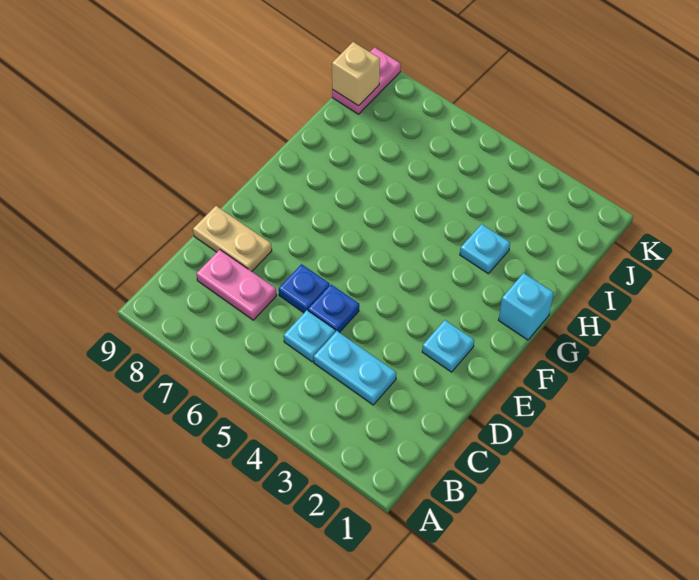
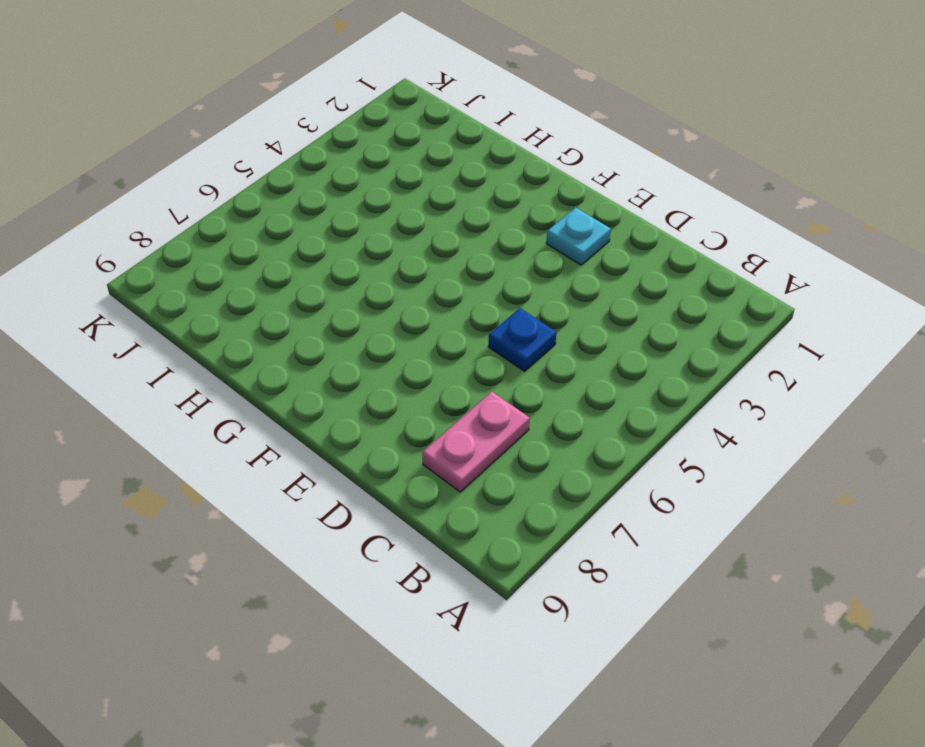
none -> cyan 1x2 plate [314,331,396,405]
none -> cyan 1x1 plate [284,310,335,362]

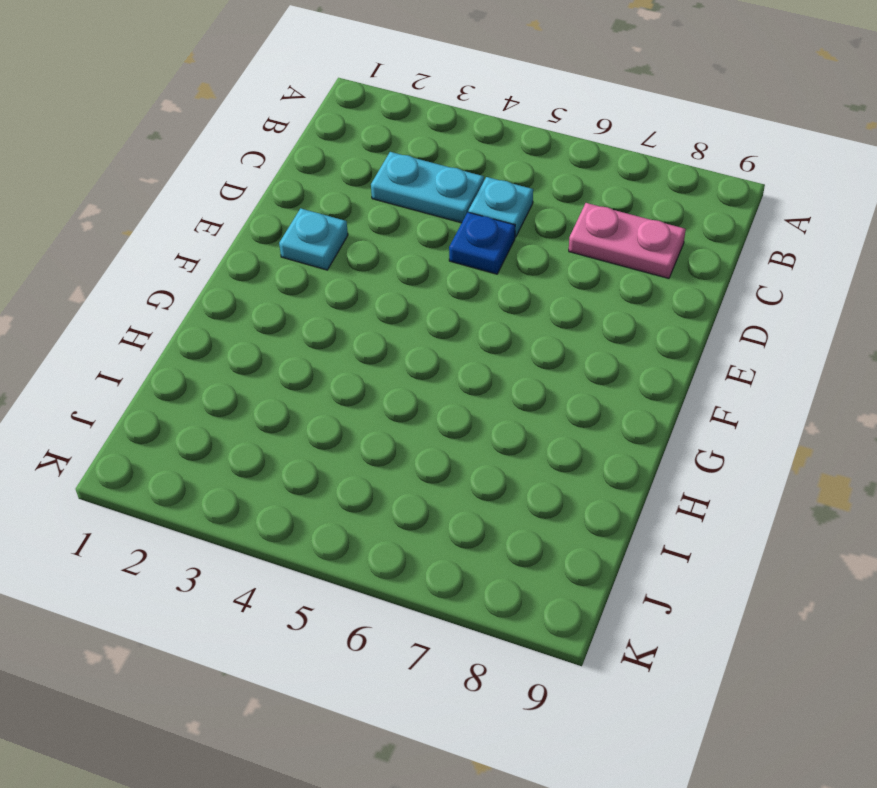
none -> blue 1x1 plate [279,264,329,313]
none -> tan 1x2 plate [193,206,272,271]

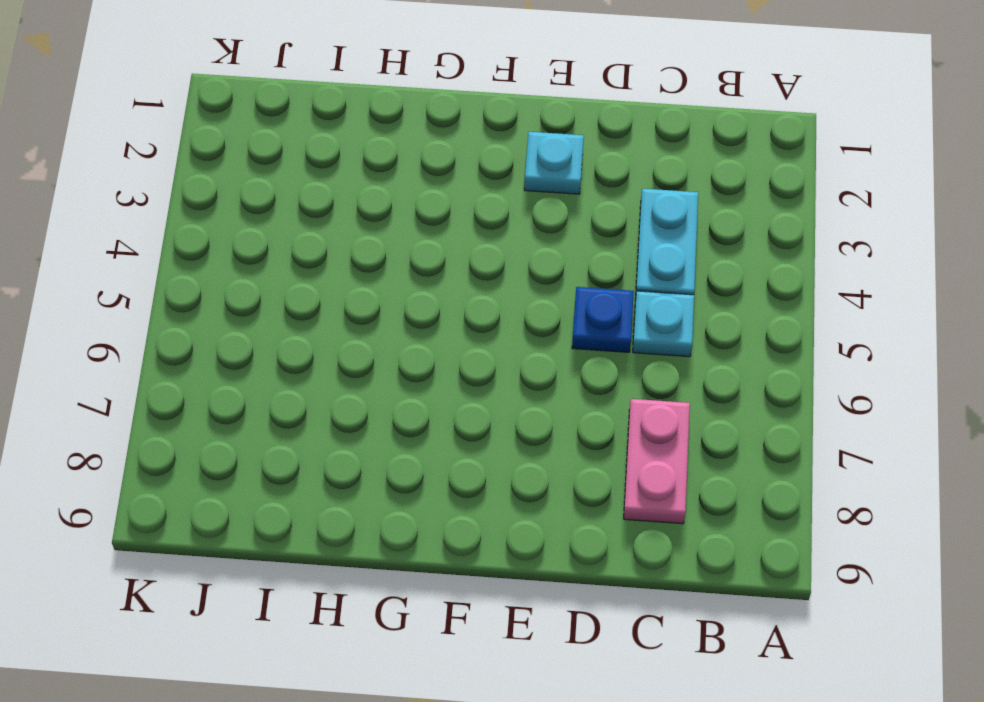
none -> blue 1x1 plate [279,264,329,313]
none -> tan 1x2 plate [193,206,272,271]

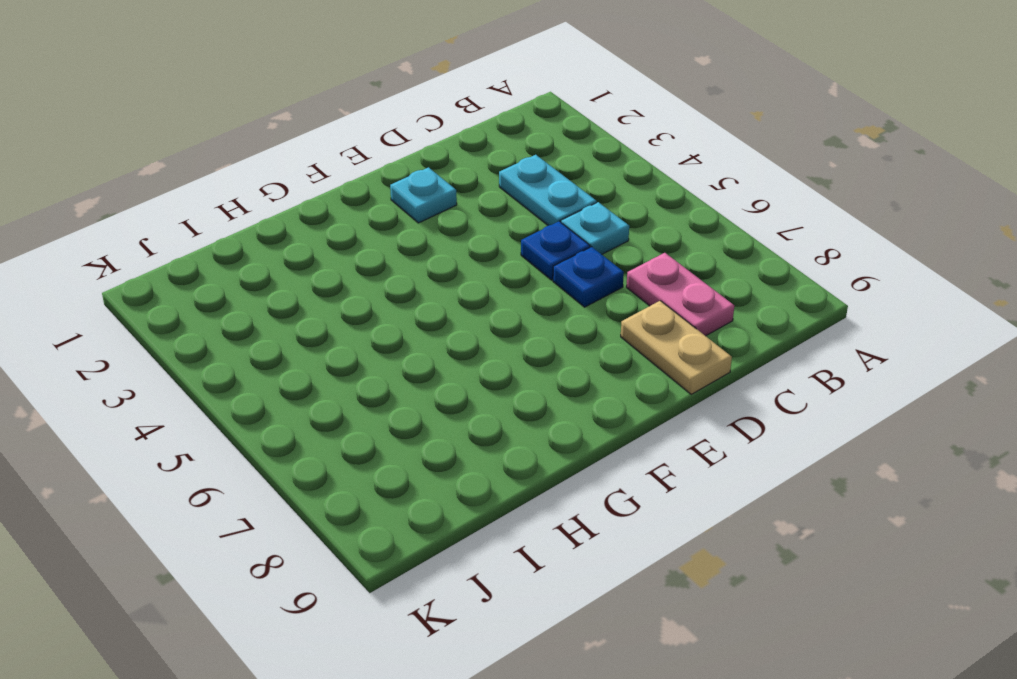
none -> cyan 1x1 brick [499,273,554,340]
none -> cyan 1x1 plate [460,224,510,273]

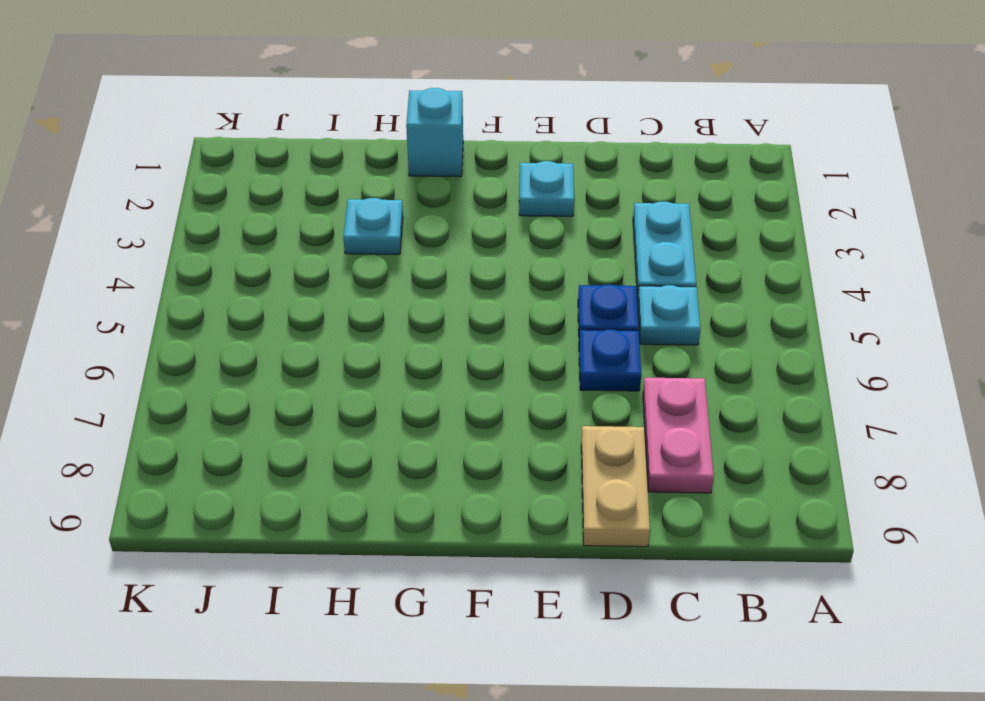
none -> pink 1x2 plate [332,47,401,114]
none -> tan 1x1 brick [332,42,380,106]

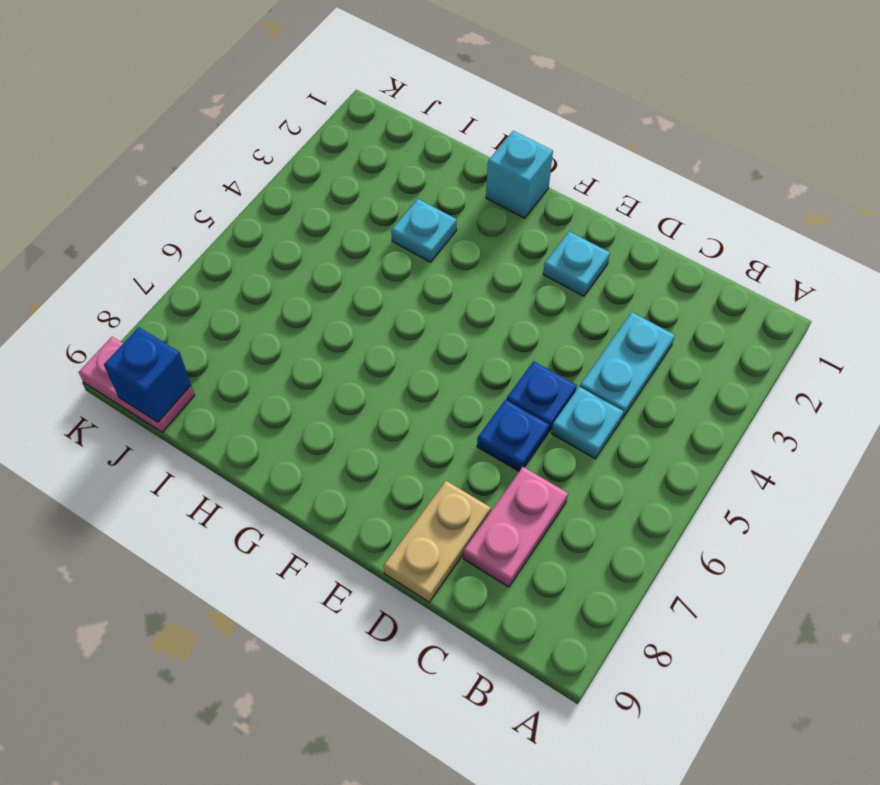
blue 1x1 brick [104,327,191,422] -> tan 1x1 brick [332,42,380,106]

